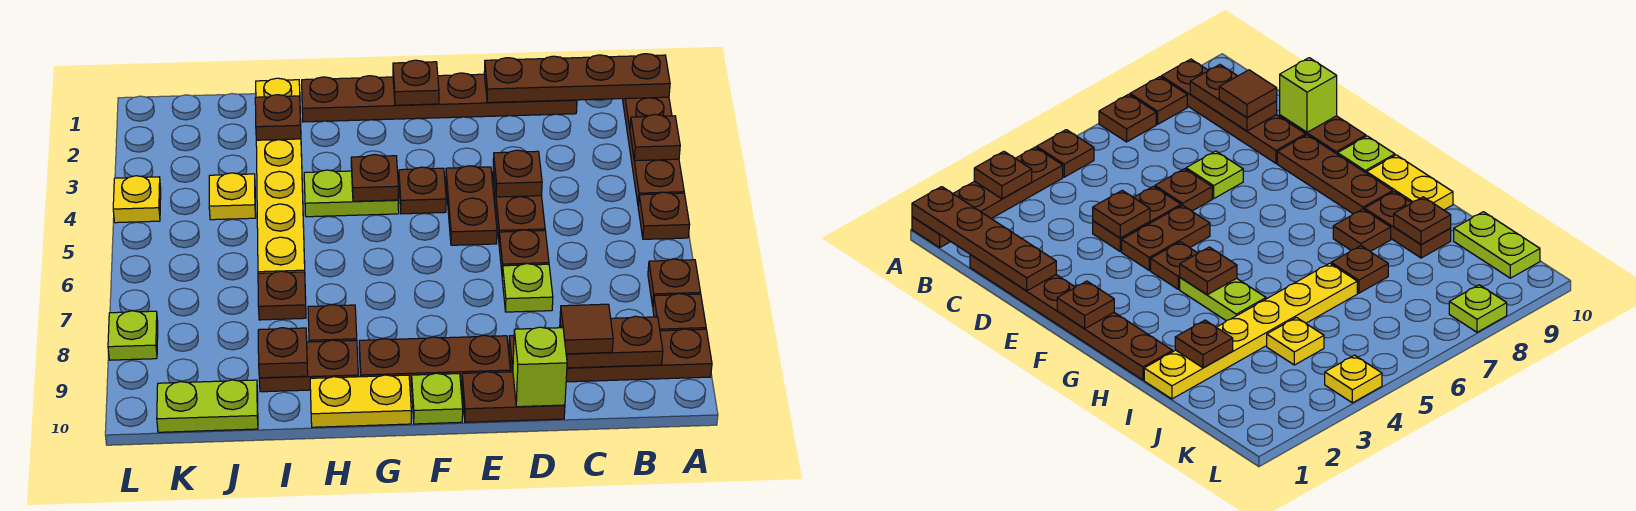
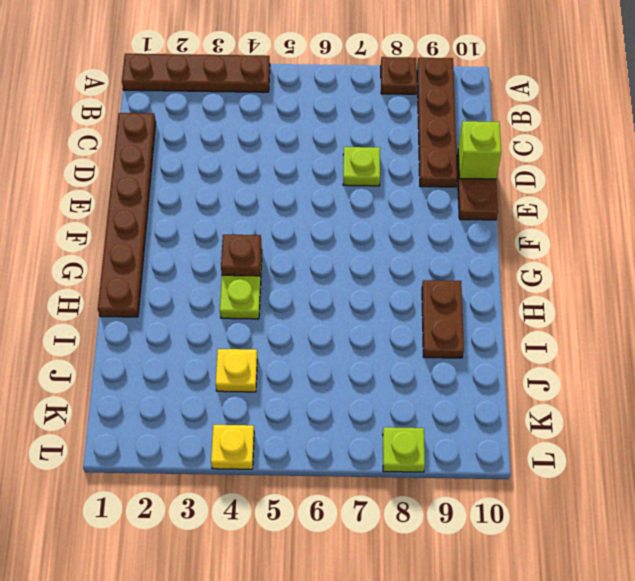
none -> brown 1x1 plate [638,192,690,239]
none -> brown 1x1 plate [648,259,701,306]
none -> brown 1x2 plate [493,169,545,239]
none -> brown 1x1 plate [499,230,549,274]

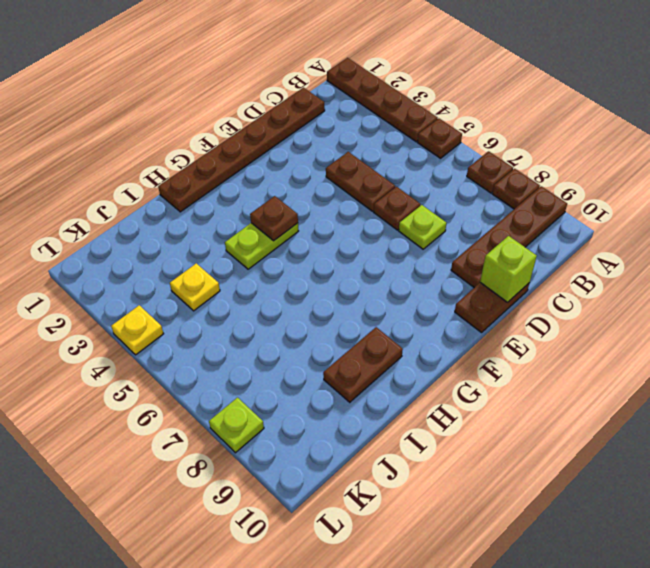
none -> brown 1x2 plate [446,166,497,245]
none -> brown 1x3 plate [359,335,510,387]
none -> brown 1x1 plate [399,167,446,214]
none -> lime 1x1 plate [412,373,463,424]

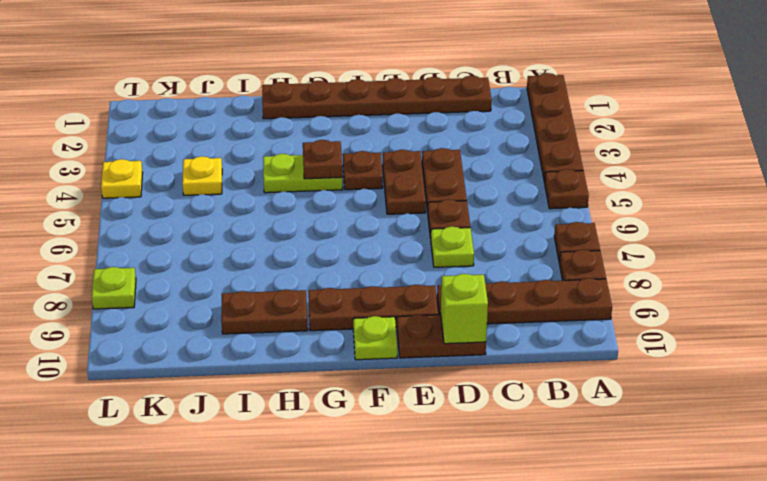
none -> yellow 1x2 plate [310,375,411,427]
none -> brown 1x1 plate [308,305,357,342]
none -> yellow 1x6 plate [256,78,305,273]
none -> brown 1x1 plate [258,271,306,320]

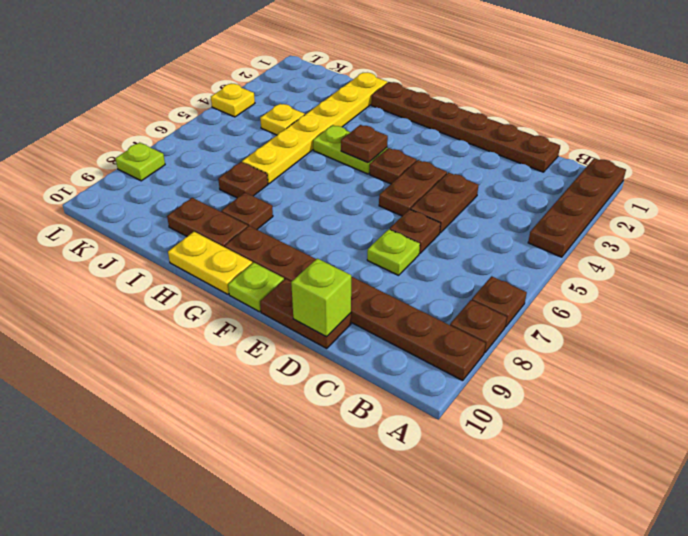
none -> brown 1x1 plate [638,192,690,239]
none -> lime 1x2 plate [157,380,258,432]
none -> brown 1x4 plate [484,54,670,103]
none -> brown 1x1 plate [630,114,680,161]

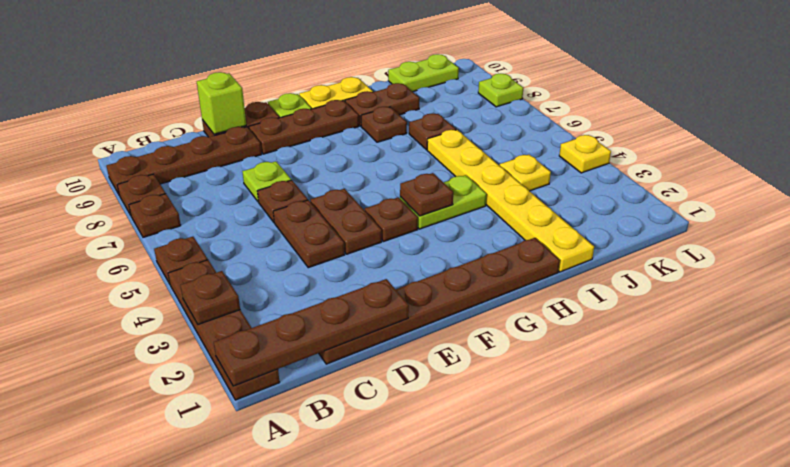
none -> brown 1x2 plate [560,316,663,368]
none -> brown 1x1 plate [493,150,542,197]
none -> brown 1x1 plate [393,60,439,105]
none -> brown 1x1 plate [255,95,301,140]

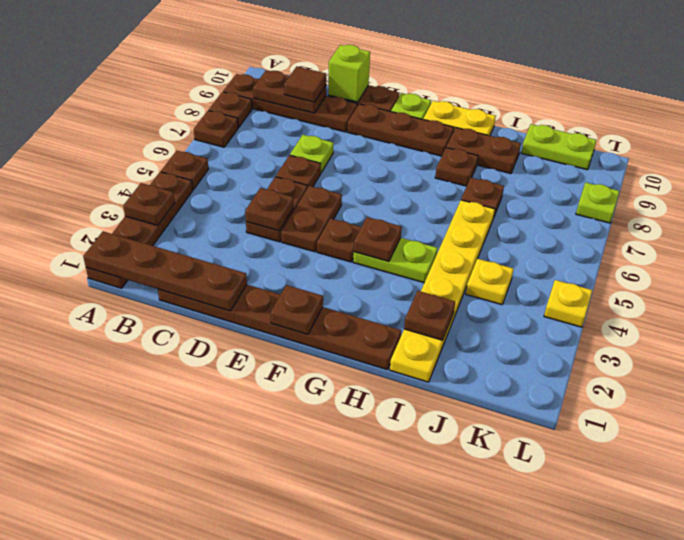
none -> brown 1x1 plate [258,328,308,378]

